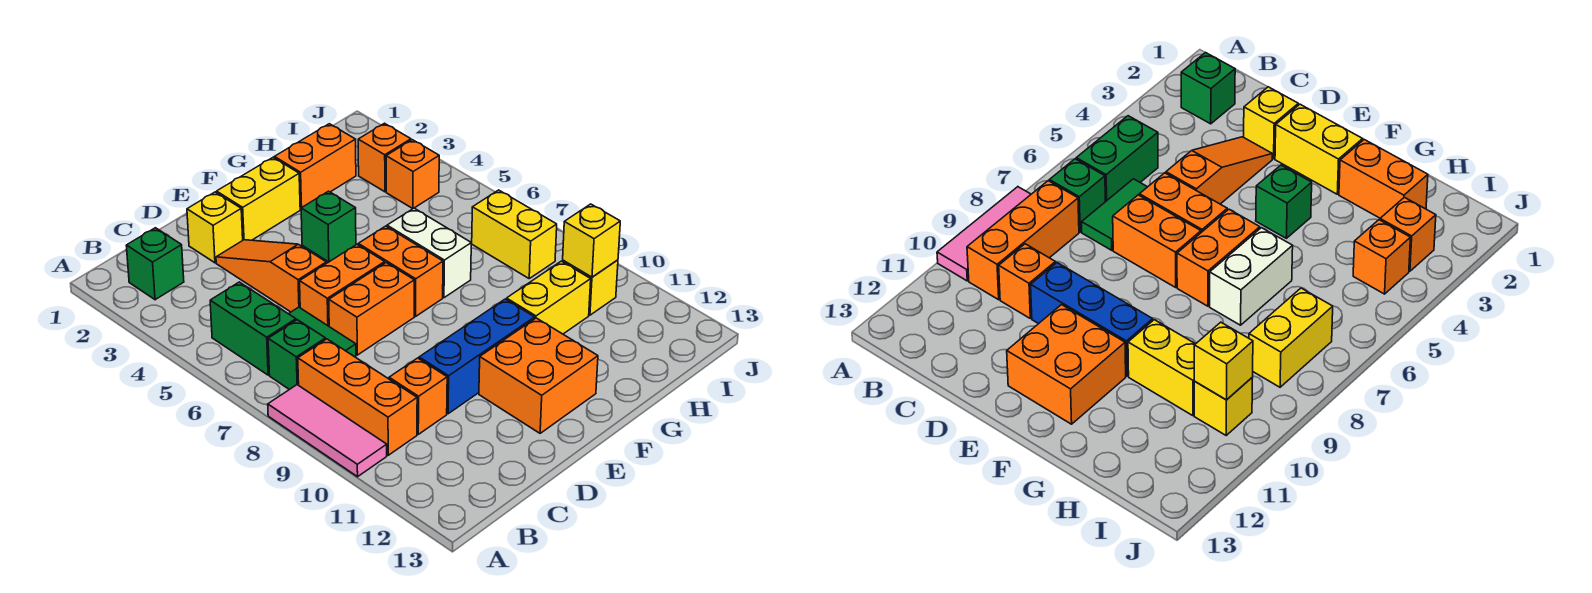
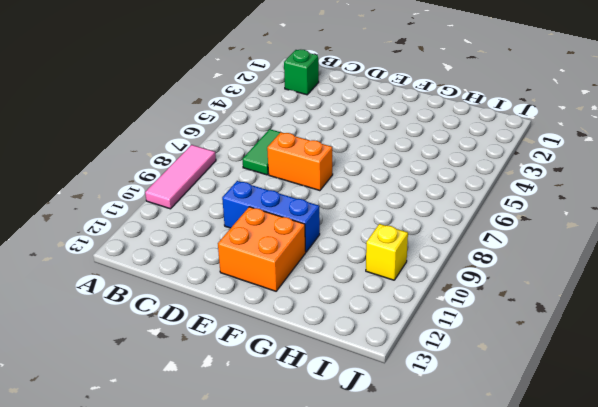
none -> green 1x2 brick [210,282,296,375]
none -> green 1x1 brick [268,320,326,390]
none -> orange 1x3 brick [298,339,417,455]

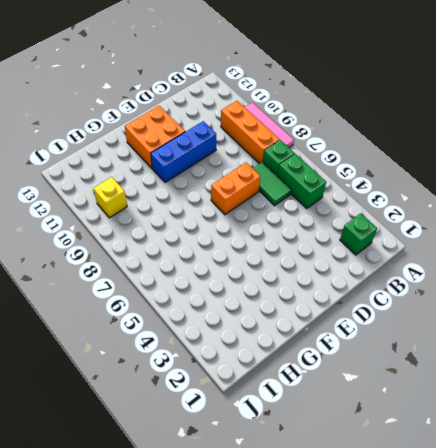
none -> orange 1x1 brick [389,358,447,434]
none -> yellow 1x1 brick [187,192,243,263]
none -> orange 1x3 slope [216,240,326,312]

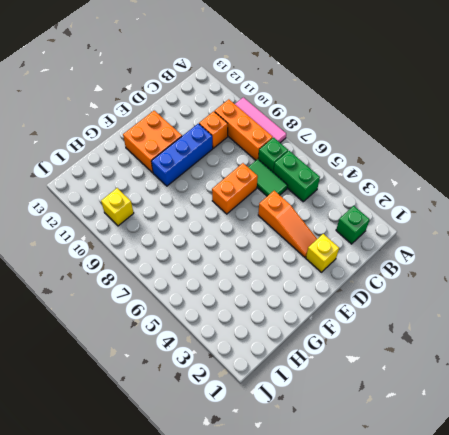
none -> orange 1x2 brick [300,245,385,326]
none -> yellow 1x2 brick [217,158,300,240]
none -> green 1x1 brick [301,191,356,262]

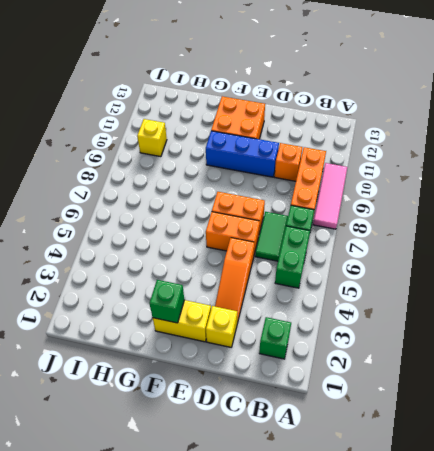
green 1x1 brick [150,280,184,323] -> green 1x1 brick moved to [301,191,356,262]
none -> orange 1x2 brick [358,226,443,316]
none -> orange 1x2 brick [274,124,356,209]
none -> white 1x2 brick [387,208,471,298]

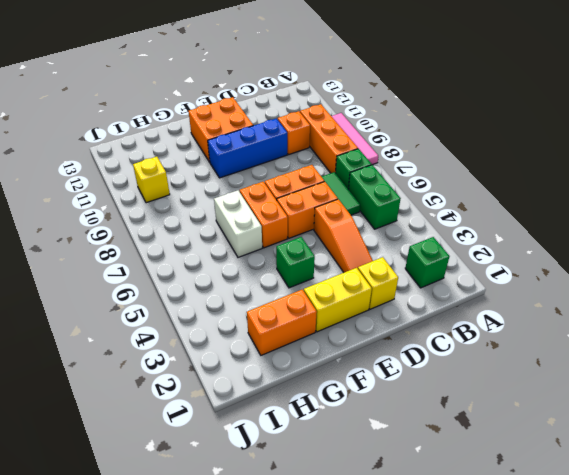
none -> yellow 1x2 brick [506,261,591,334]
none -> orange 1x1 brick [358,123,411,192]
none -> orange 1x1 brick [386,140,439,209]

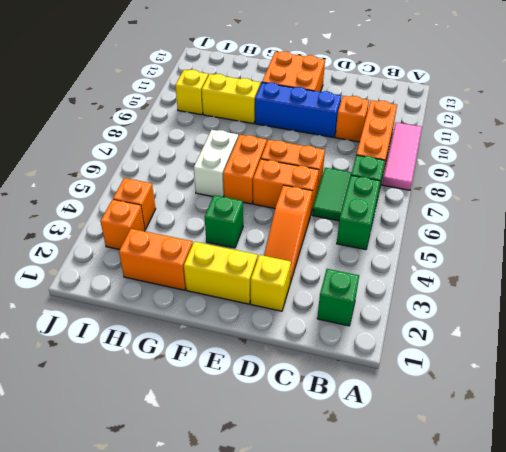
none -> yellow 1x2 brick [472,190,557,278]
none -> yellow 1x1 brick [563,204,620,277]

